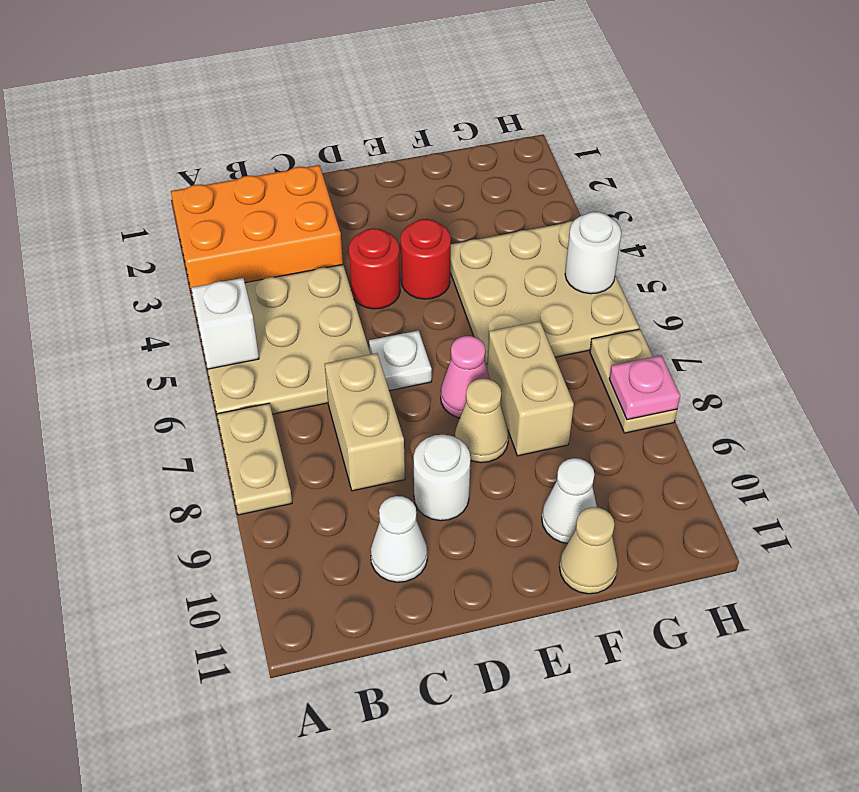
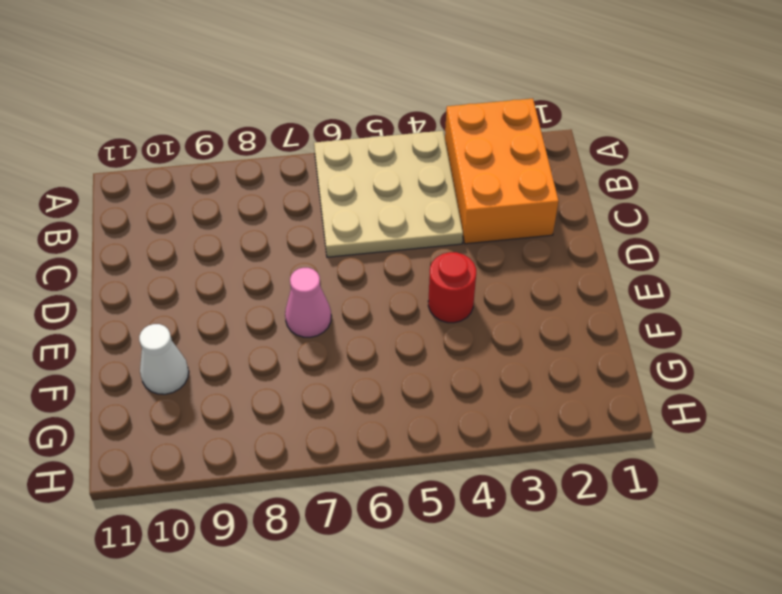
none -> tan 1x2 plate [217,404,292,515]
none -> tan 1x2 brick [325,353,405,491]
none -> white 1x1 cone [371,496,427,582]

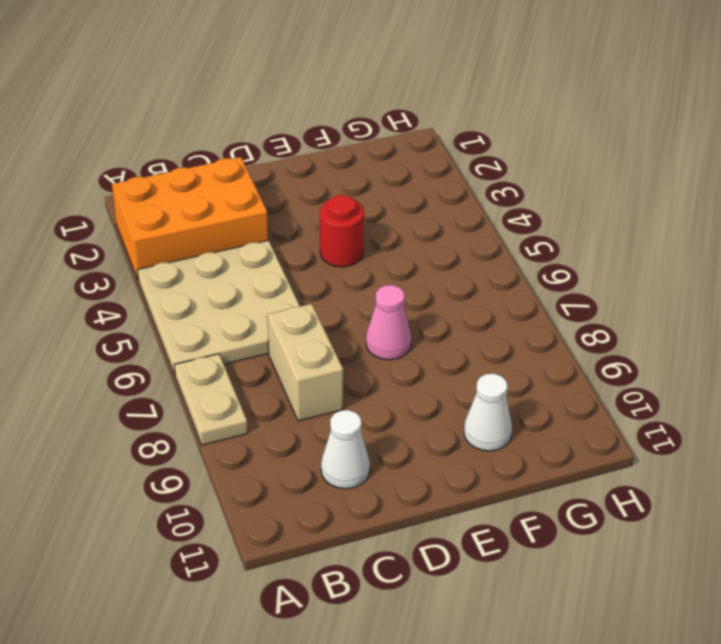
none -> red 1x1 round brick [349,228,400,309]
none -> white 1x1 plate [369,331,432,391]
none -> white 1x1 round brick [414,435,471,521]

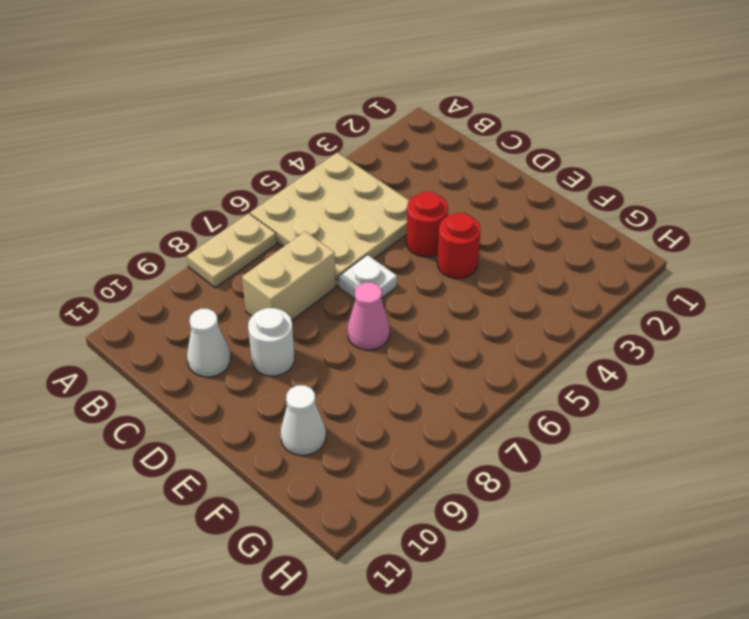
none -> orange 2x3 brick [171,165,343,293]
none -> tan 1x1 cone [455,379,509,463]
none -> tan 3x3 plate [450,221,639,367]

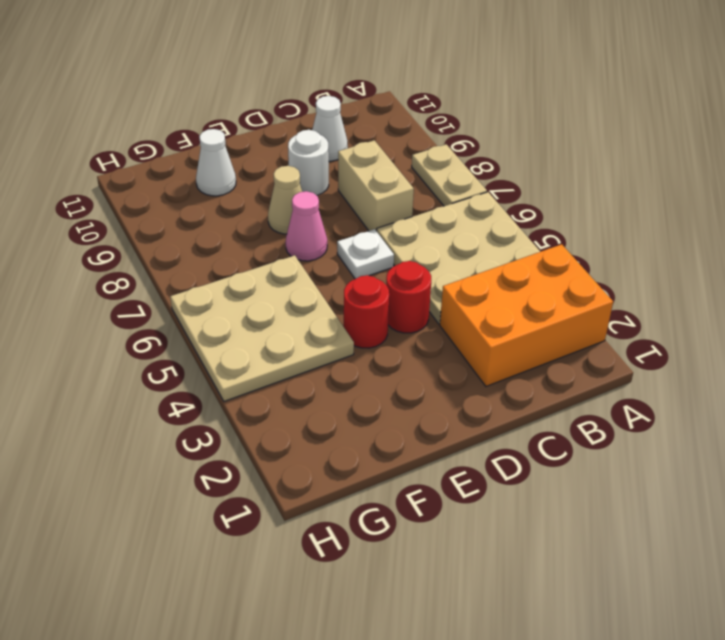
none -> tan 1x2 brick [487,321,574,456]
none -> tan 1x1 cone [559,507,618,594]
none -> tan 1x2 plate [590,329,677,433]

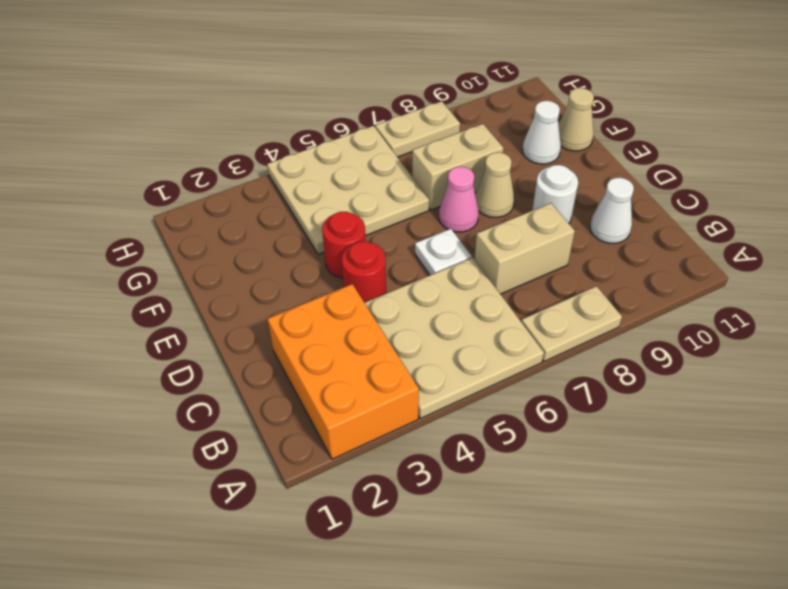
none -> white 1x1 brick [191,278,259,369]
none -> white 1x1 round brick [565,212,621,294]
none -> pink 1x1 plate [609,355,680,420]

